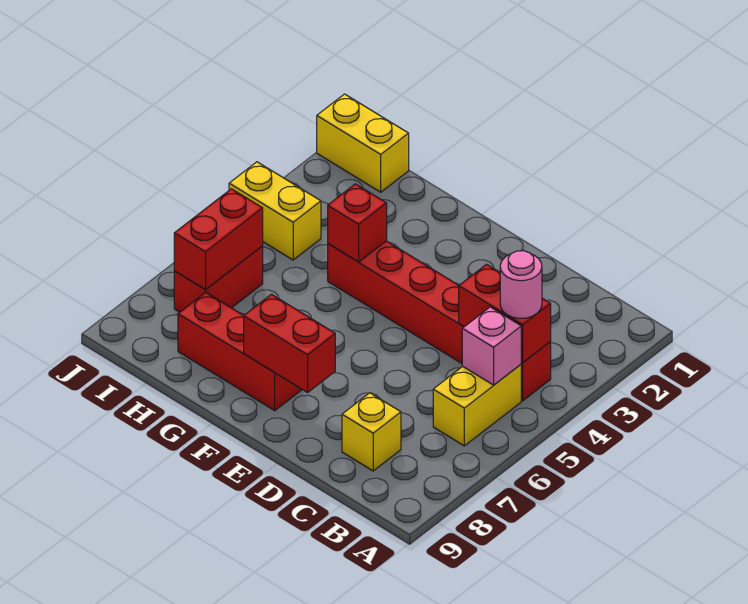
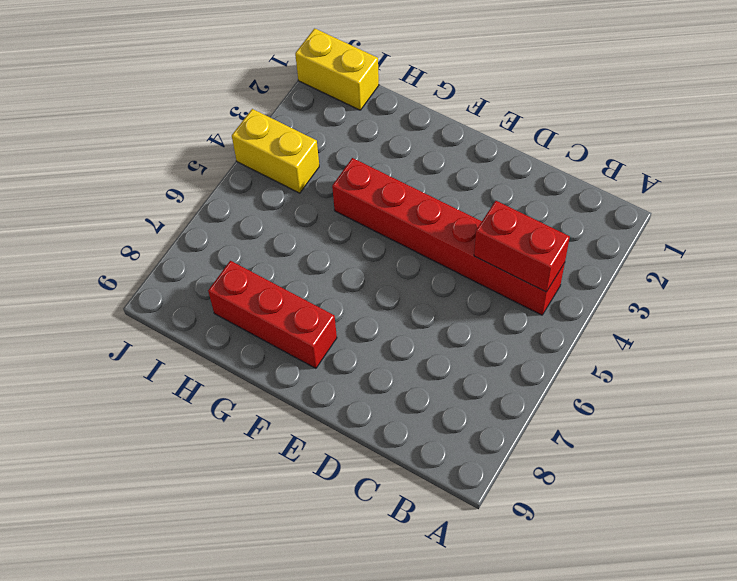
none -> yellow 1x2 brick [433,365,521,446]
none -> yellow 1x1 brick [342,393,401,471]
none -> red 1x2 brick [174,246,263,312]

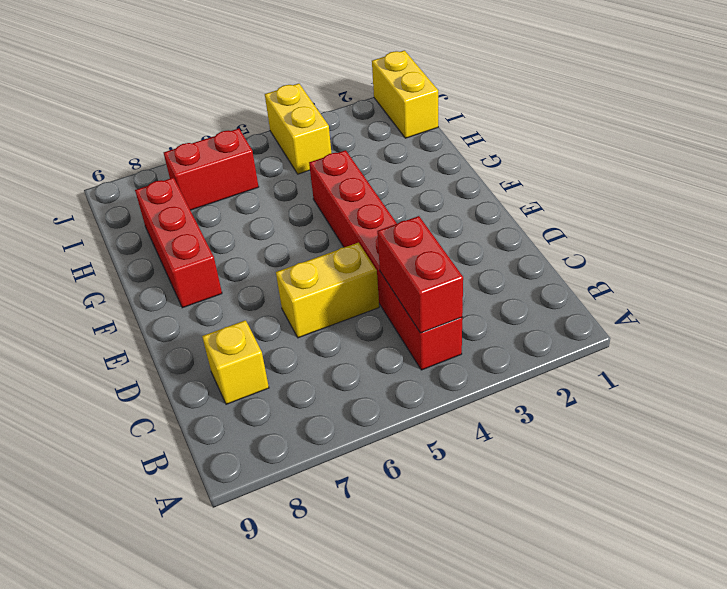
yellow 1x2 brick [276,243,379,338] -> yellow 1x2 brick moved to [433,365,521,446]
none -> pink 1x1 brick [462,307,521,385]
none -> red 1x2 brick [244,294,335,393]
none -> red 1x1 brick [328,184,387,262]

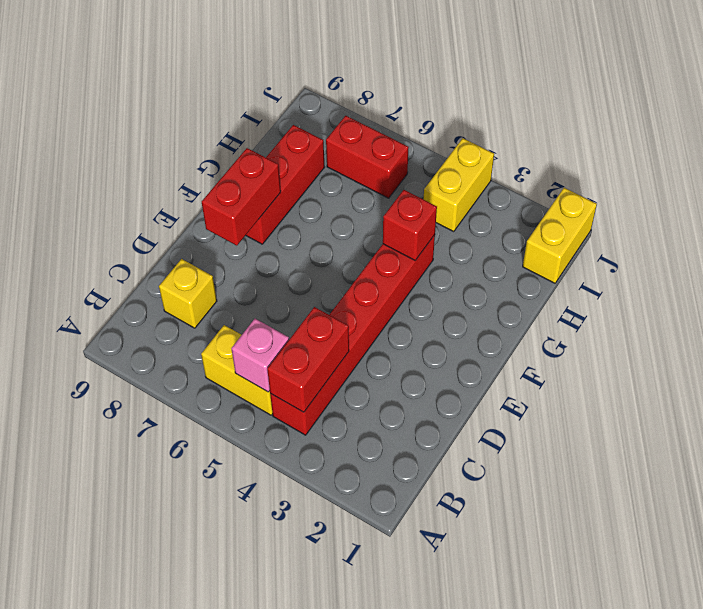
none -> red 1x2 brick [174,189,263,290]
none -> pink 1x1 round brick [500,251,542,319]

